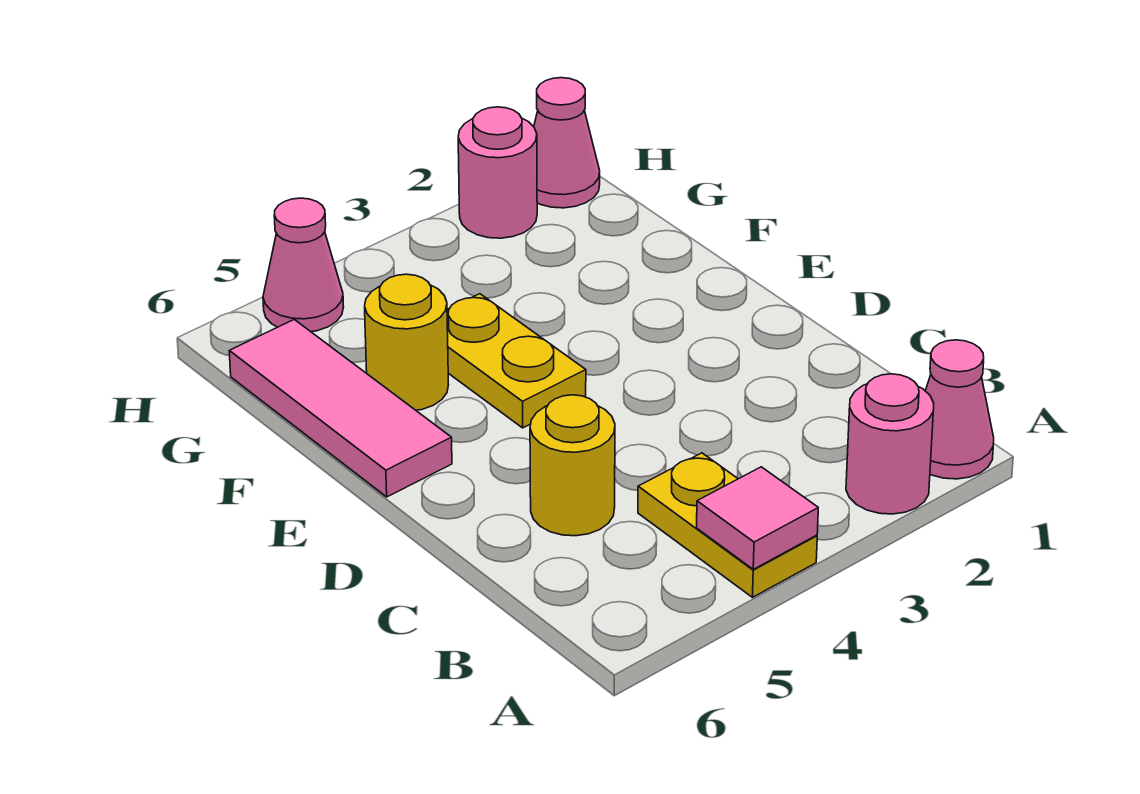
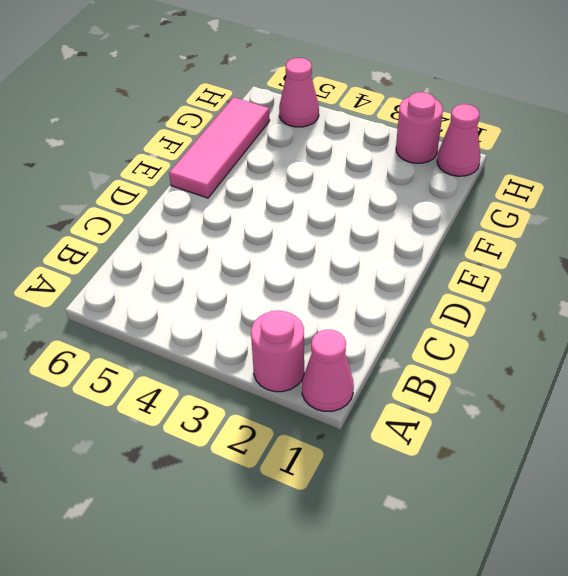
none -> yellow 1x2 plate [638,453,817,597]
none -> yellow 1x1 round brick [530,395,615,536]

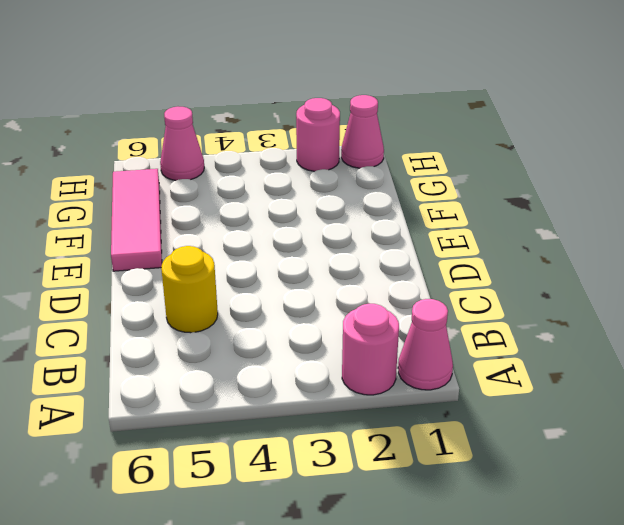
none -> yellow 1x2 plate [638,453,817,597]
none -> yellow 1x2 plate [447,294,586,428]

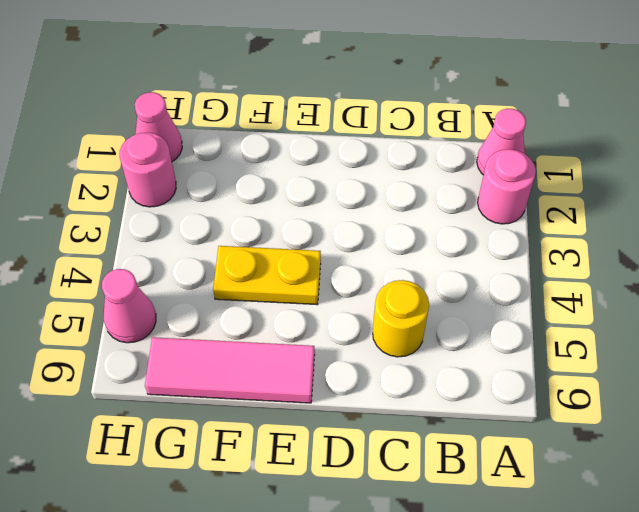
none -> yellow 1x2 plate [638,453,817,597]
none -> yellow 1x1 round brick [365,274,449,410]

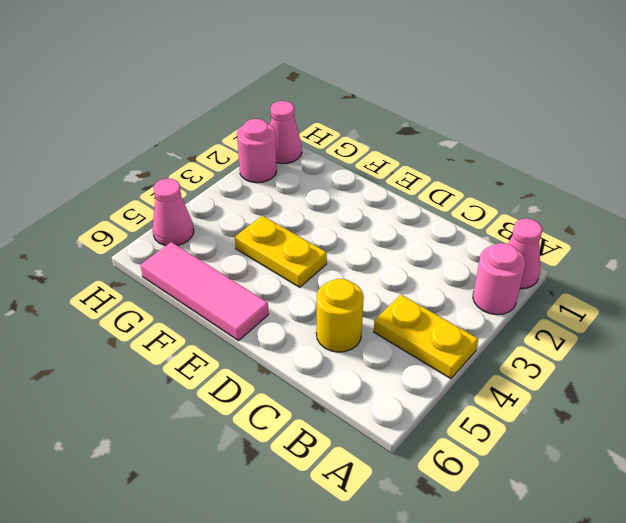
none -> yellow 1x1 round brick [365,274,449,410]
none -> pink 1x1 tile [697,467,818,569]

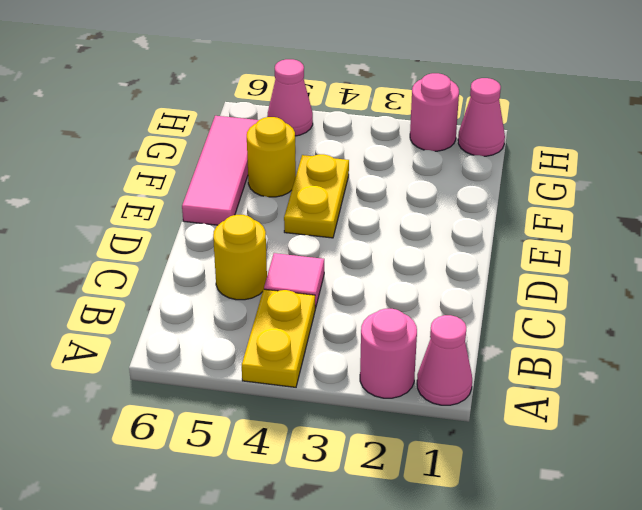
pink 1x1 tile [264,253,324,309] -> pink 1x1 tile moved to [697,467,818,569]

